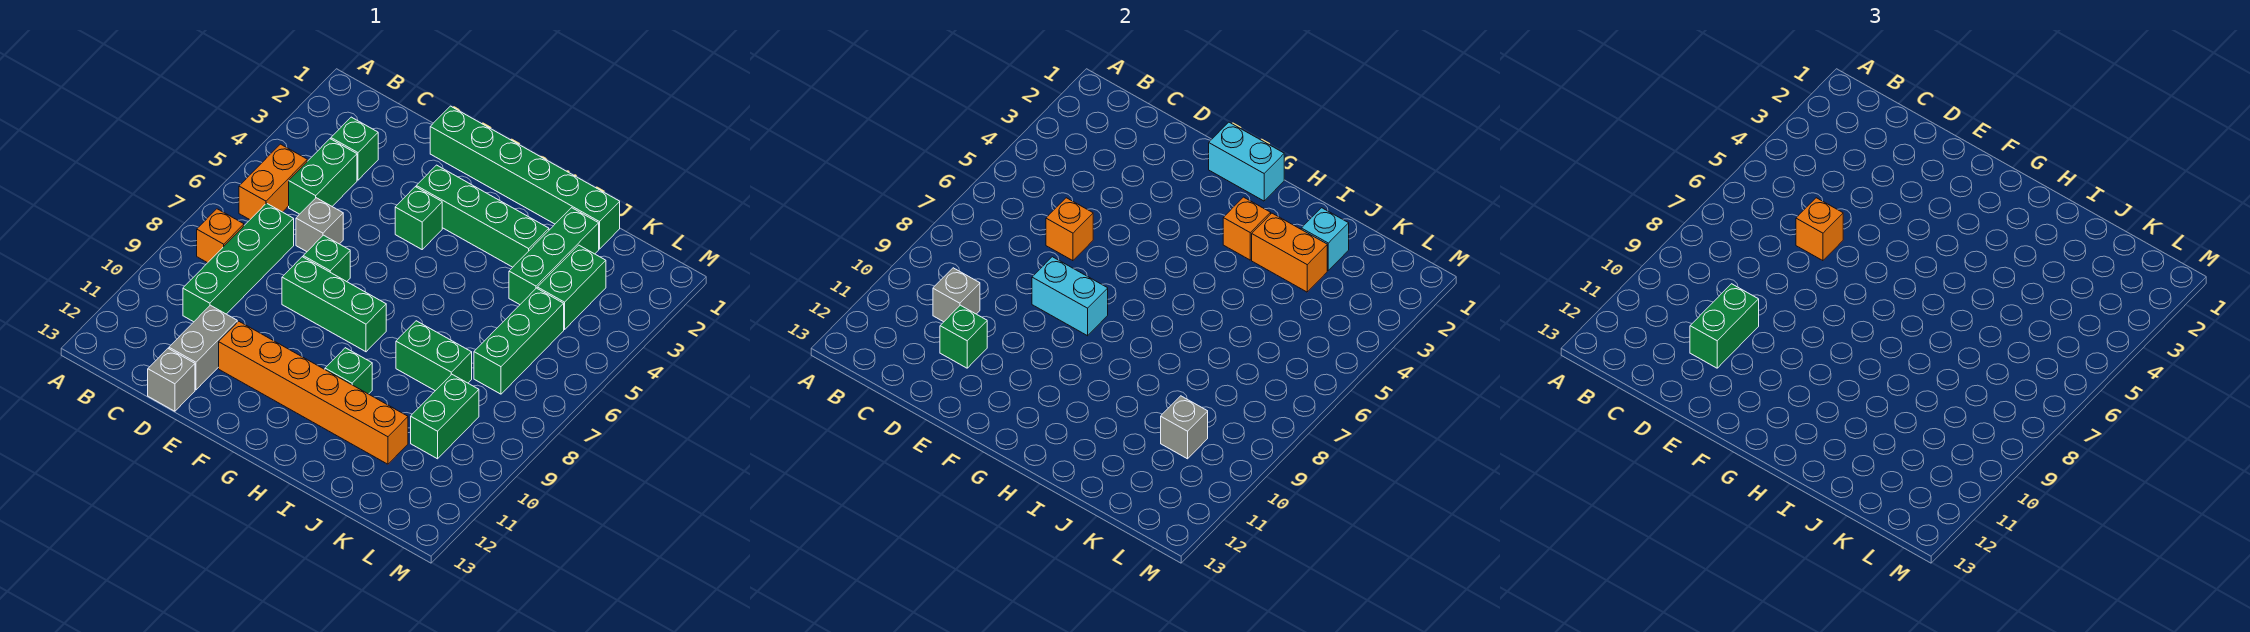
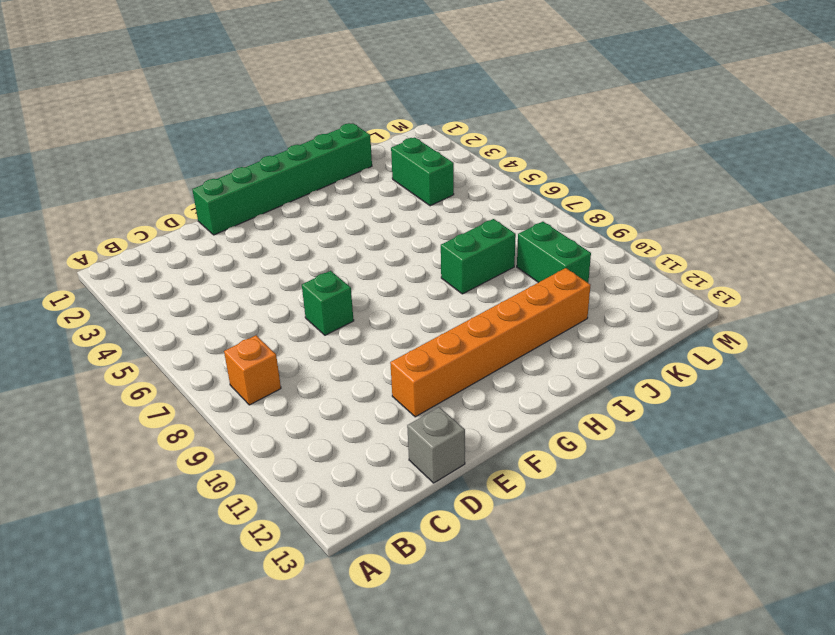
none -> orange 1x2 brick [239,144,307,220]
none -> green 1x1 brick [331,117,378,180]
none -> green 1x2 brick [289,139,357,214]
none -> green 1x4 brick [183,203,294,322]

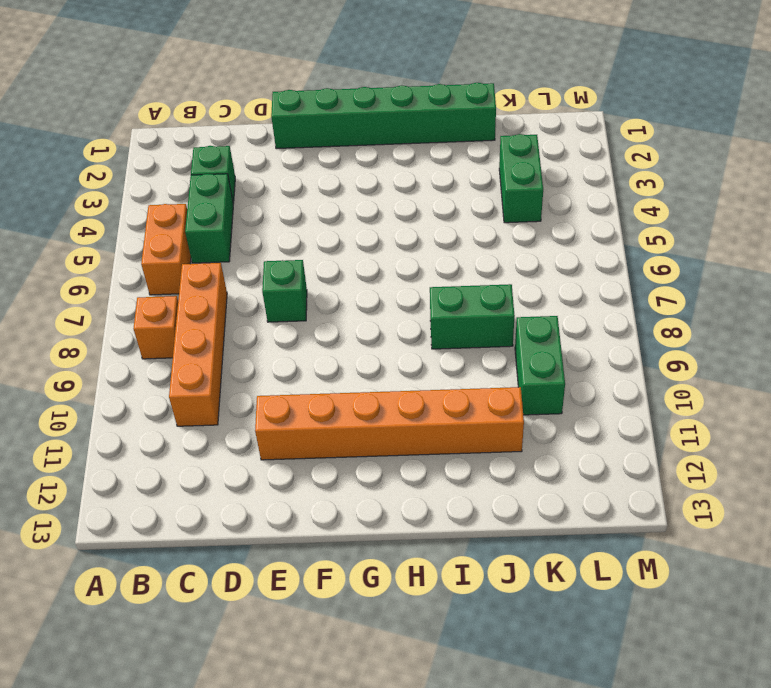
orange 1x4 brick [169,263,227,426] -> green 1x4 brick [183,203,294,322]
none -> grey 1x1 brick [296,198,343,252]
none -> grey 1x2 brick [169,305,237,390]
none -> grey 1x1 brick [148,349,195,411]
none -> green 1x3 brick [282,257,386,352]

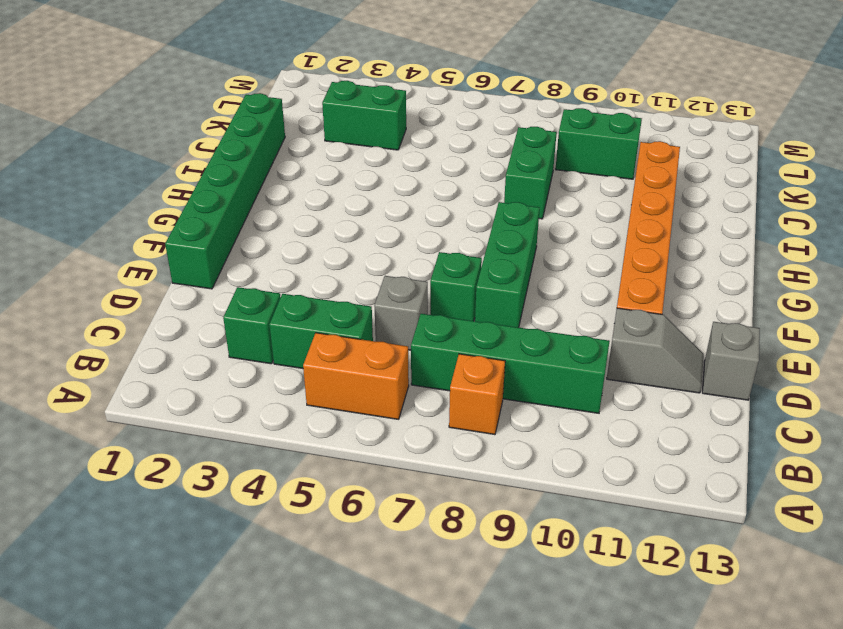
grey 1x2 slope [607,308,704,393] -> grey 1x2 brick [169,305,237,390]
none -> green 1x4 brick [416,165,549,267]
none -> green 1x1 brick [395,187,442,249]
none -> green 1x1 brick [325,348,372,394]
none -> green 1x3 brick [509,208,599,305]

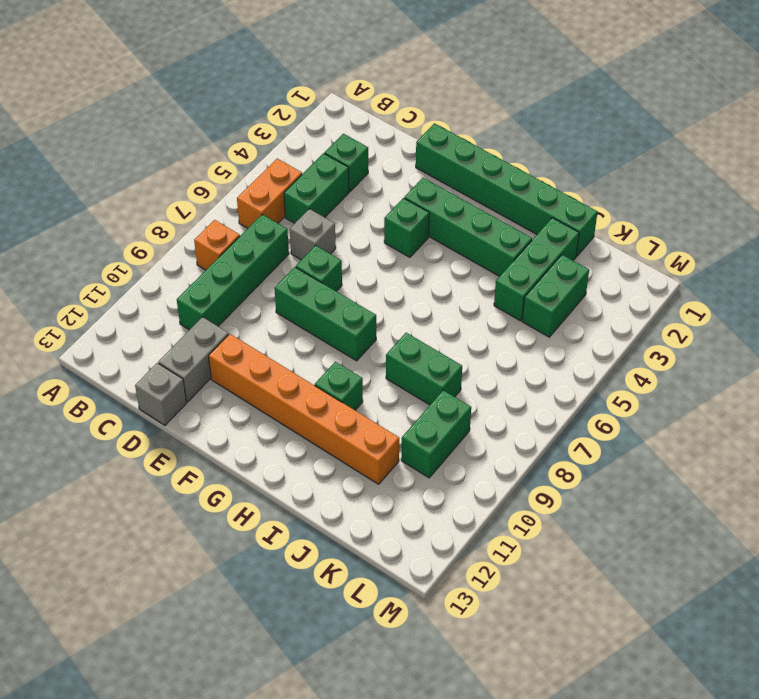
none -> green 1x3 brick [474,288,564,394]
none -> grey 1x1 brick [933,268,980,322]
none -> orange 1x1 brick [1046,198,1093,261]
none -> green 1x1 brick [940,305,987,368]

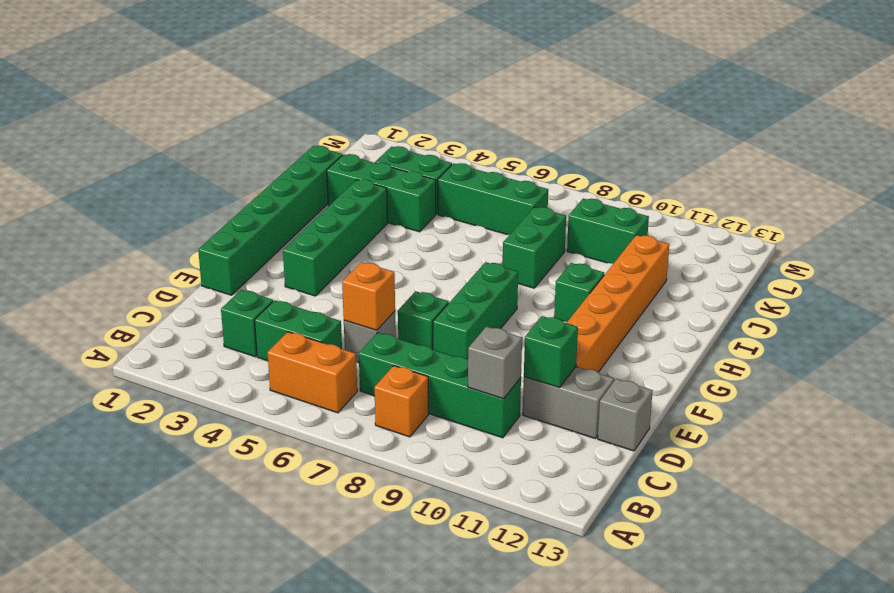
none -> green 1x1 brick [395,187,442,249]
none -> cyan 1x2 brick [1032,257,1108,336]
none -> cyan 1x2 brick [1209,122,1284,201]
none -> orange 1x1 brick [1223,197,1271,260]

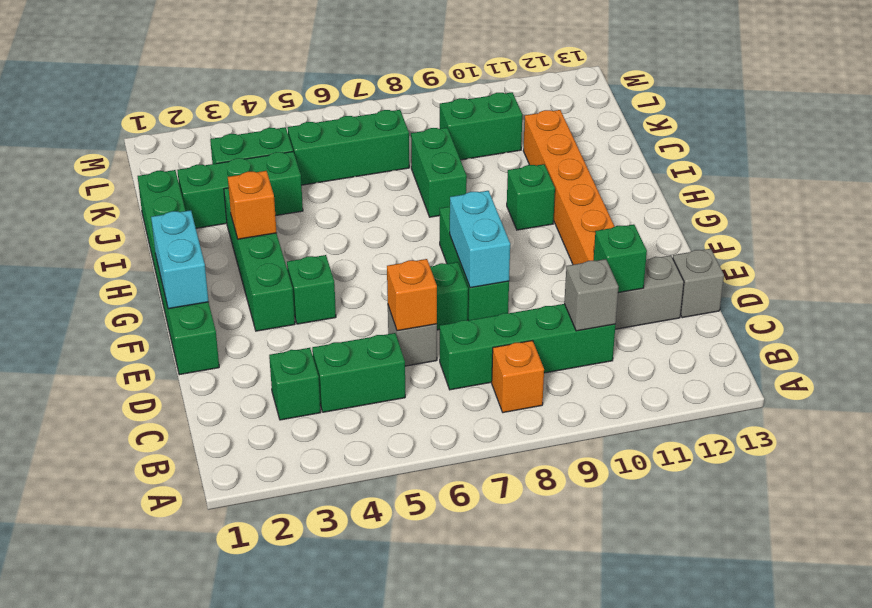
none -> orange 1x2 brick [239,144,307,220]
none -> orange 1x2 brick [1252,213,1327,292]
none -> cyan 1x1 brick [1301,208,1349,270]
none -> grey 1x1 brick [1161,396,1208,459]

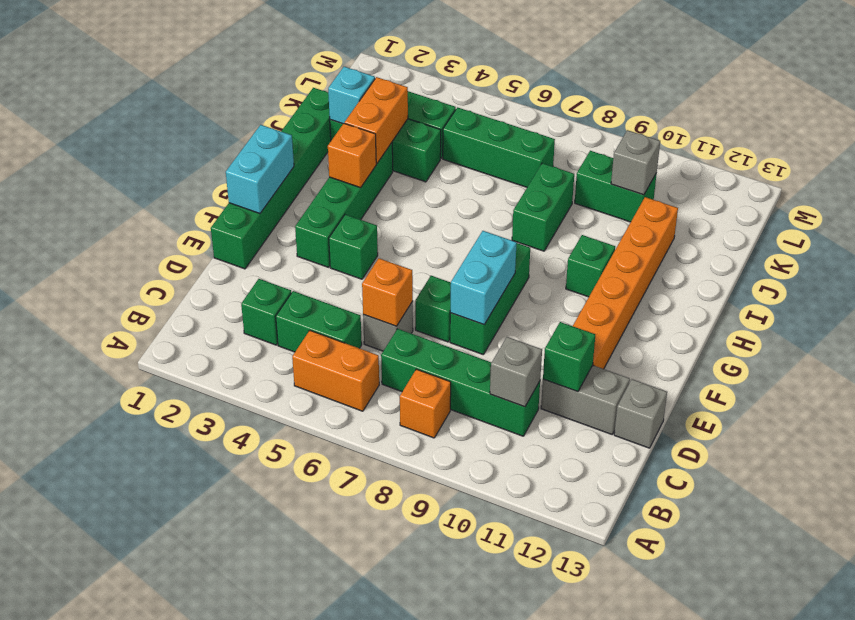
none -> orange 1x1 brick [1796,198,1843,261]
none -> green 1x2 brick [1690,284,1759,368]

